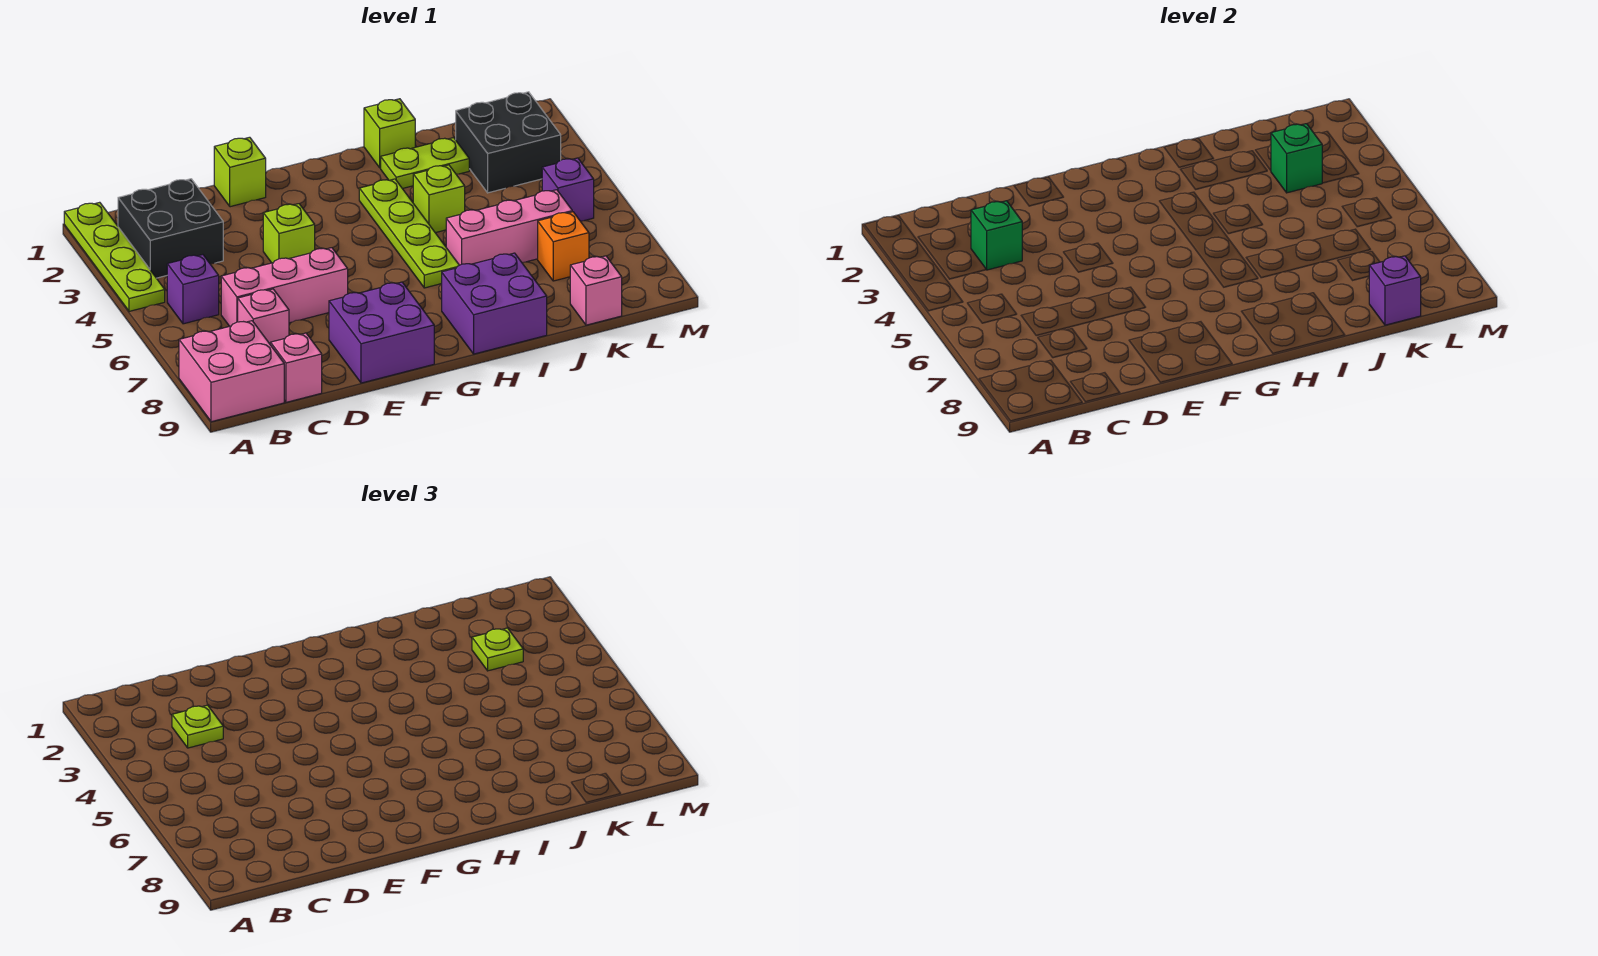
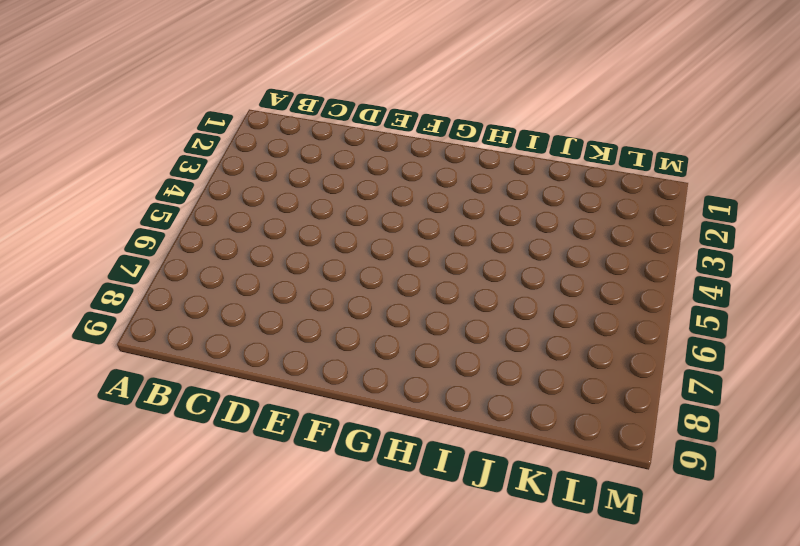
none -> lime 1x4 plate [64,202,165,311]
none -> pink 2x2 brick [179,321,284,422]
none -> black 2x2 brick [118,179,223,278]

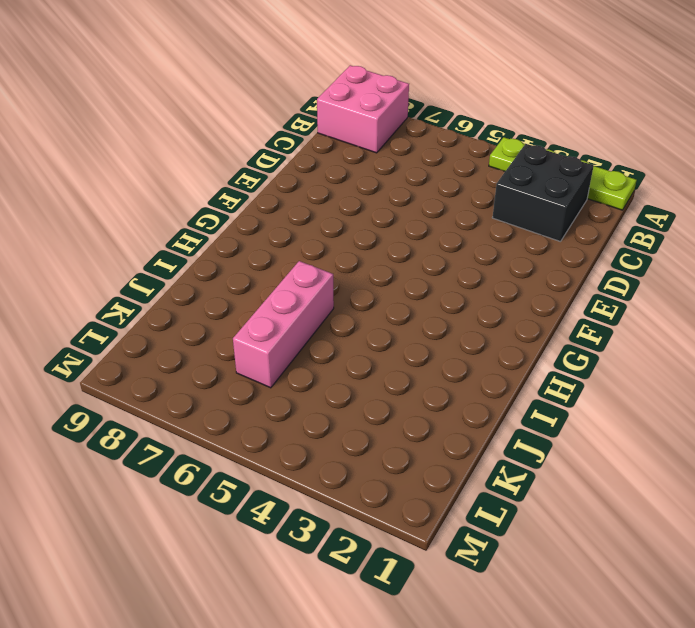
none -> purple 1x1 brick [167,255,219,324]
none -> pink 1x3 brick [221,248,348,326]
none -> pink 1x1 brick [238,289,289,344]

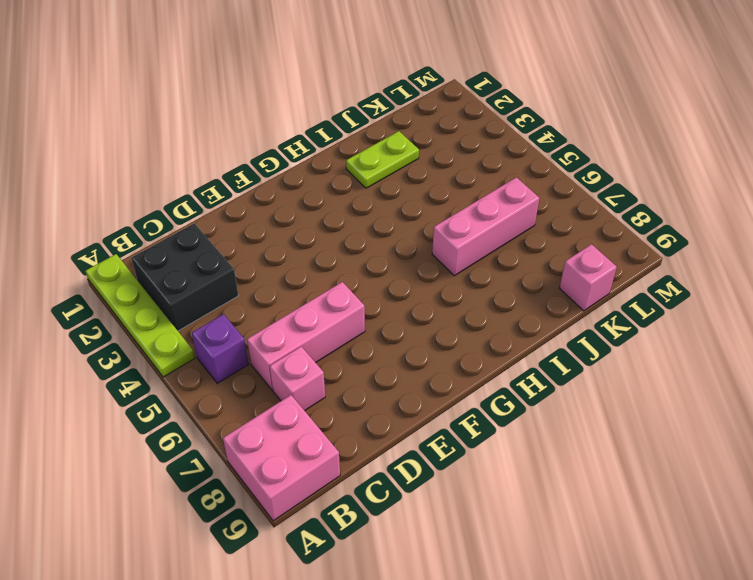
none -> pink 1x1 brick [270,333,322,402]
none -> lime 1x1 brick [214,137,266,207]
none -> lime 1x1 brick [263,204,315,263]

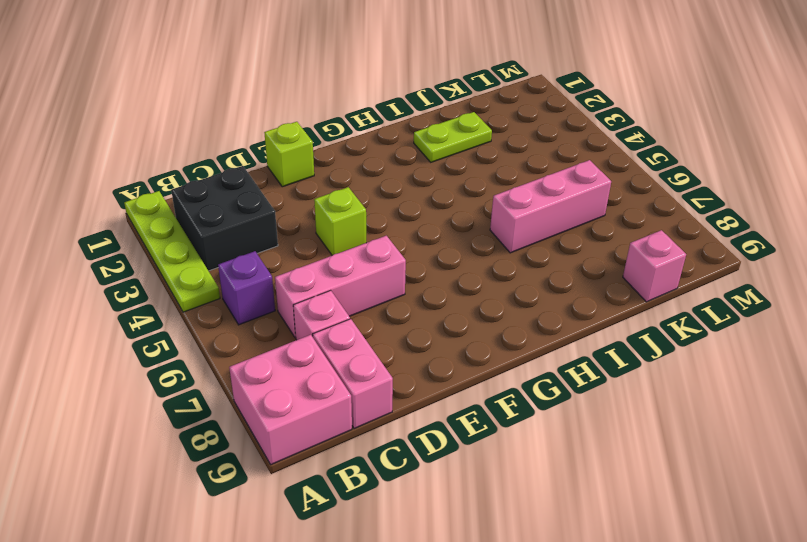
pink 1x2 brick [313,319,393,429] -> pink 1x1 brick [270,333,322,402]
none -> purple 2x2 brick [329,282,434,383]
none -> lime 1x4 plate [359,179,459,288]
none -> purple 2x2 brick [442,253,547,354]

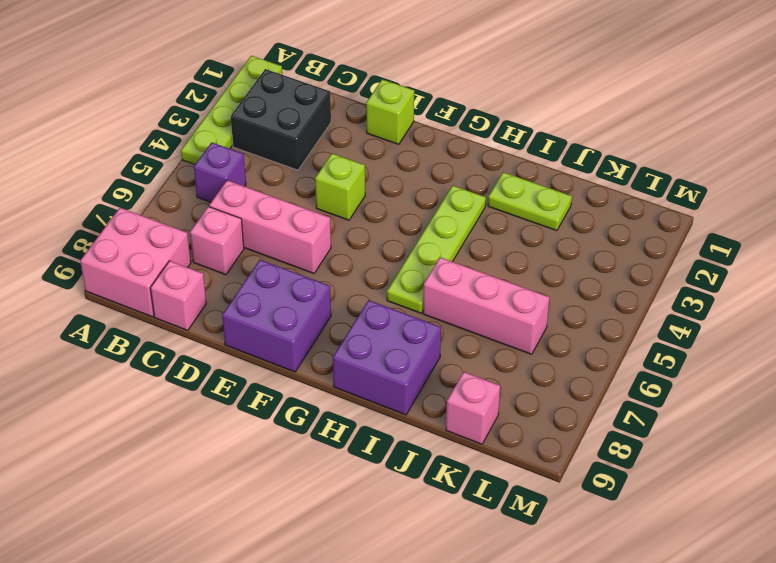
none -> lime 1x1 brick [364,99,415,168]
none -> lime 1x1 brick [413,165,465,233]
none -> black 2x2 brick [456,92,561,193]

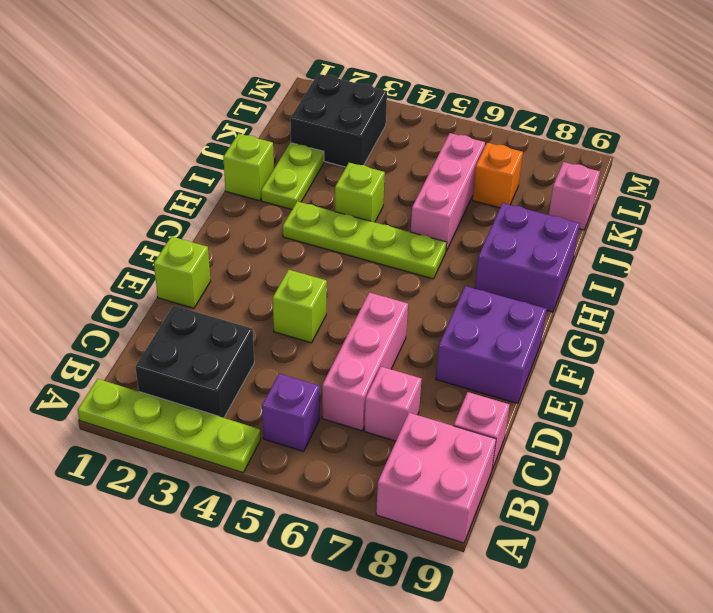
none -> purple 1x1 brick [542,158,594,221]
none -> green 1x1 brick [971,201,1022,270]
none -> green 1x1 brick [1271,124,1322,193]

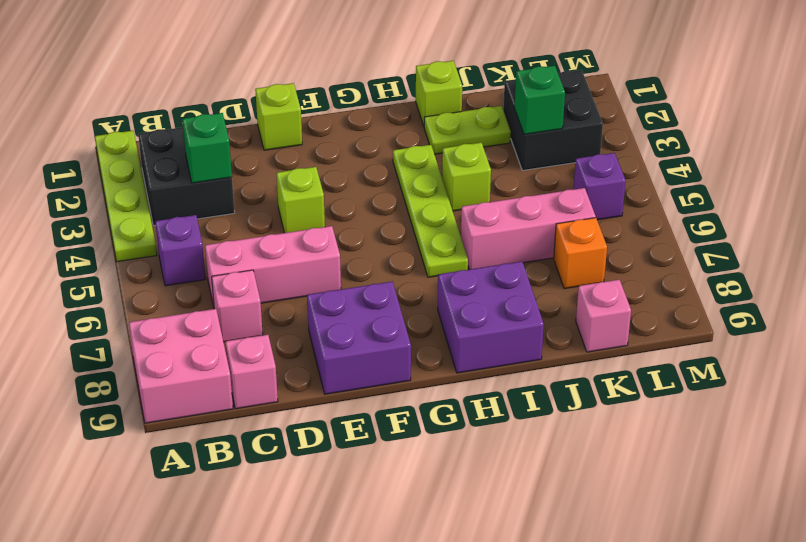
none -> purple 1x1 brick [1369,256,1421,325]
none -> lime 1x1 plate [172,705,223,748]
none -> lime 1x1 plate [472,628,523,671]

